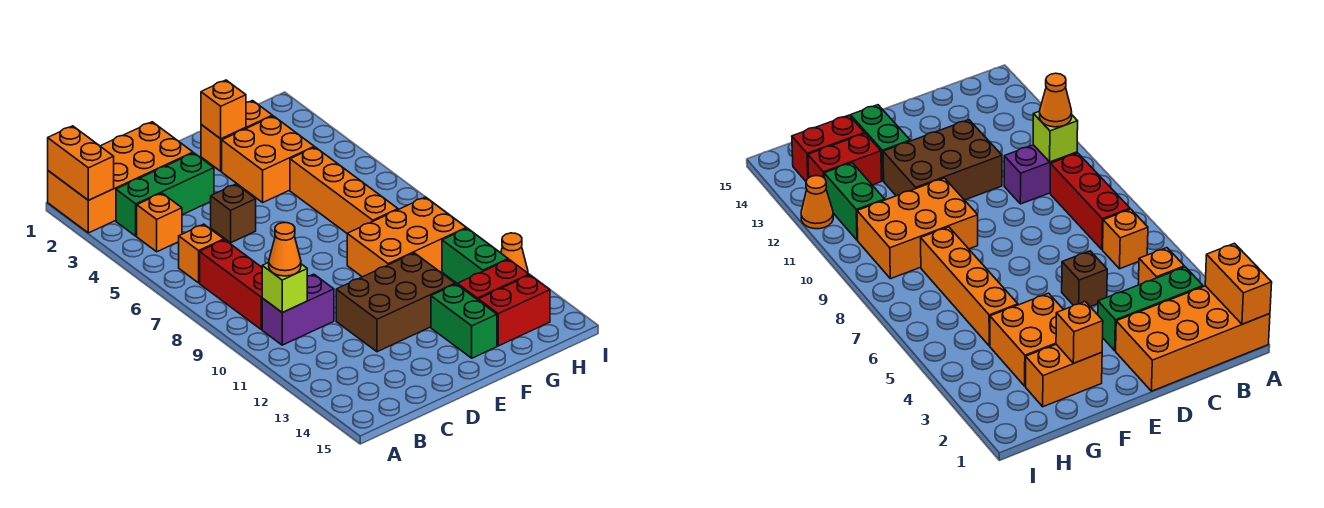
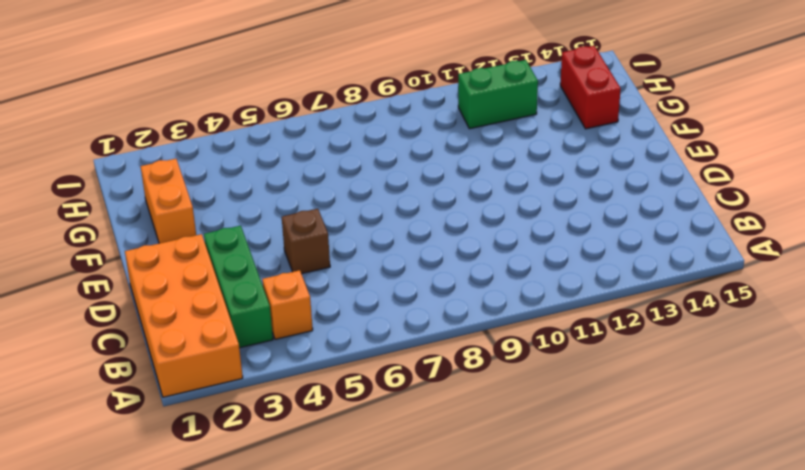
none -> orange 1x1 brick [179,224,224,283]
none -> red 1x3 brick [200,240,262,330]
none -> purple 1x2 brick [262,274,334,345]

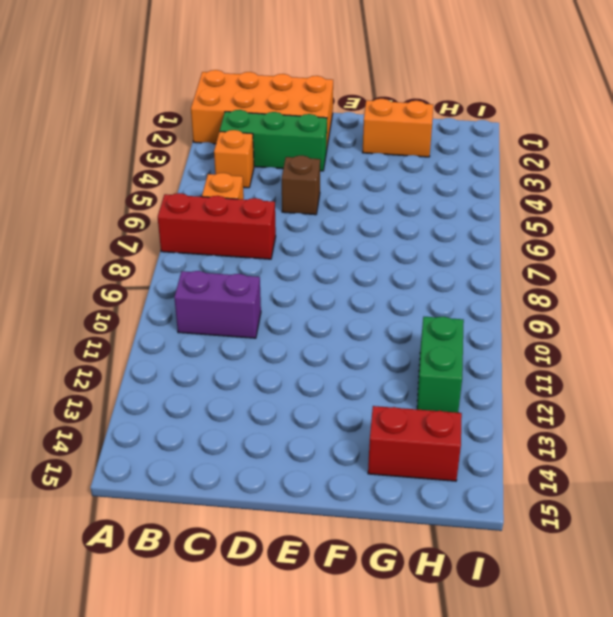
red 1x3 brick [158,193,276,259] -> red 1x3 brick turned to [200,240,262,330]
none -> brown 2x3 brick [336,253,455,352]
none -> orange 2x2 brick [222,116,314,202]
none -> orange 2x3 brick [347,197,466,277]

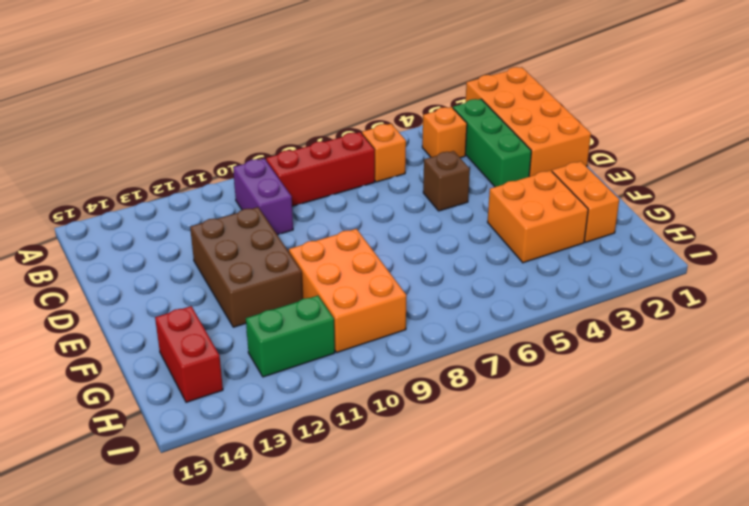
none -> green 1x2 brick [431,284,497,358]
none -> orange 1x4 brick [290,147,398,233]
none -> red 1x2 brick [457,260,529,300]

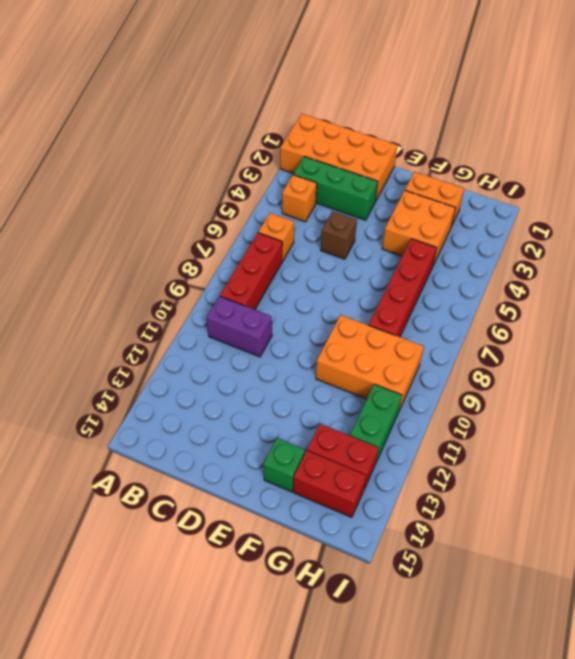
green 1x1 brick [263,438,305,492] -> green 1x2 brick [431,284,497,358]
red 1x4 brick [369,239,436,337] -> orange 1x4 brick [290,147,398,233]
none -> brown 2x3 brick [336,253,455,352]
none -> orange 1x1 cone [501,233,528,273]
none -> orange 1x2 brick [48,126,114,200]

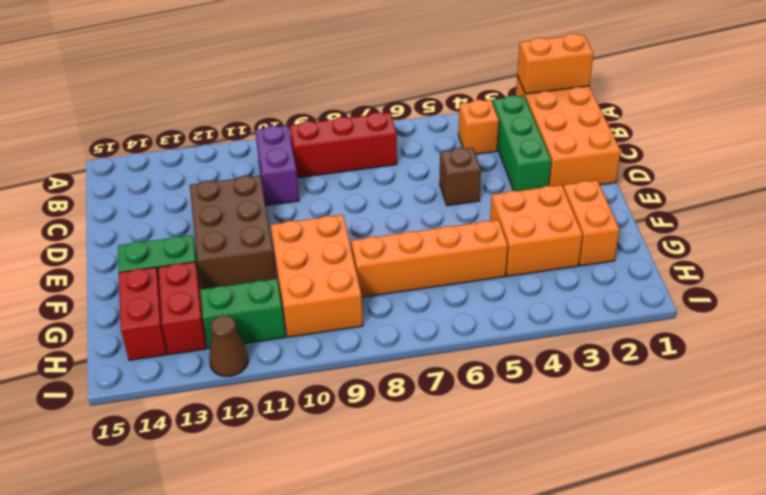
brown 1x1 cone [209,316,248,377] -> orange 1x1 cone [501,233,528,273]
none -> orange 1x1 brick [179,224,224,283]
none -> lime 1x1 brick [262,263,307,313]
none -> orange 1x1 brick [201,80,246,139]

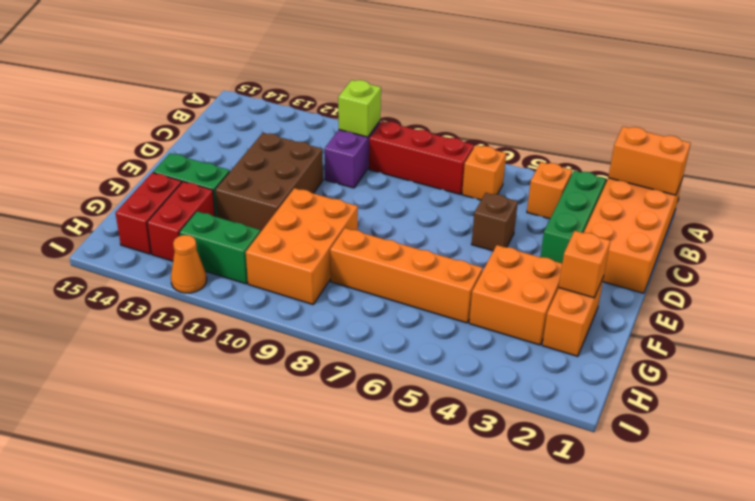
none -> orange 1x1 cone [269,223,301,276]

